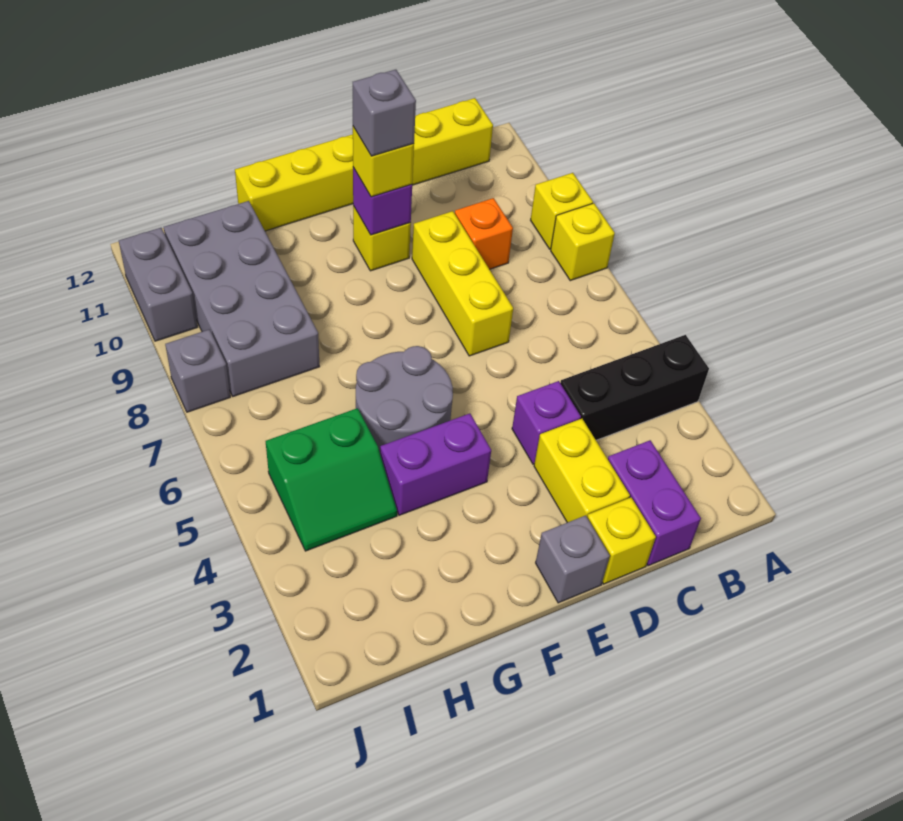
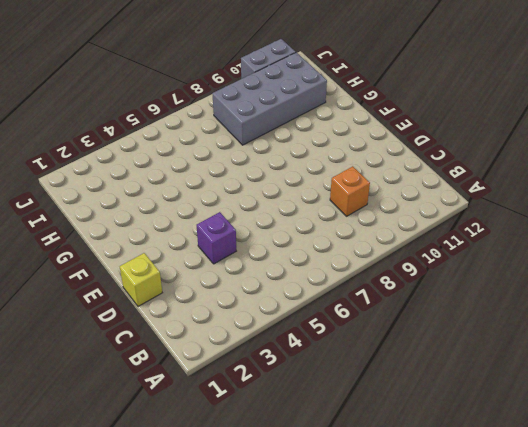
none -> black 1x3 brick [560,335,709,440]
none -> yellow 1x1 brick [551,203,615,281]
none -> yellow 1x1 brick [531,173,593,249]

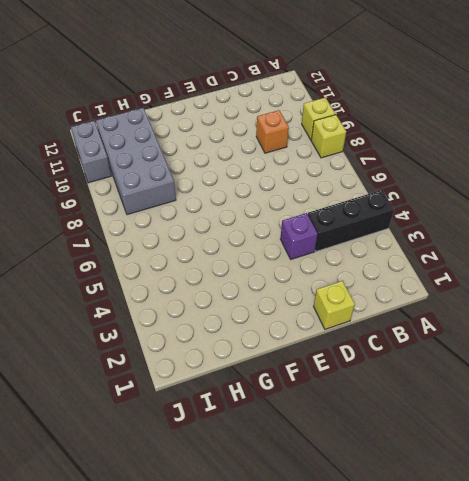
none -> yellow 1x6 brick [235,98,493,231]
none -> purple 1x2 brick [608,440,701,566]
none -> yellow 1x2 brick [534,419,630,523]

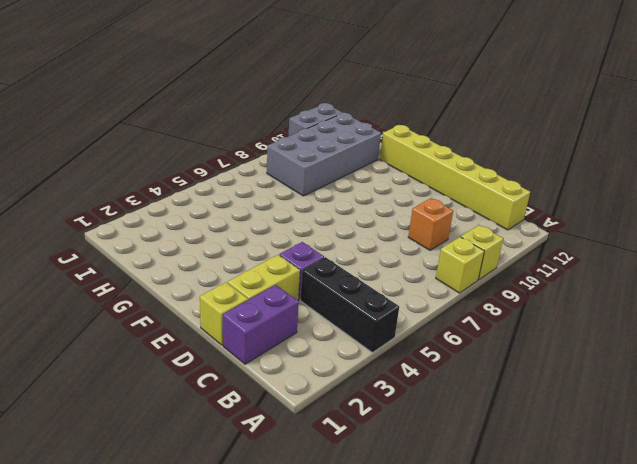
none -> yellow 1x3 brick [412,211,513,356]
none -> grey 1x1 brick [536,515,610,603]
none -> yellow 1x1 brick [353,206,411,271]

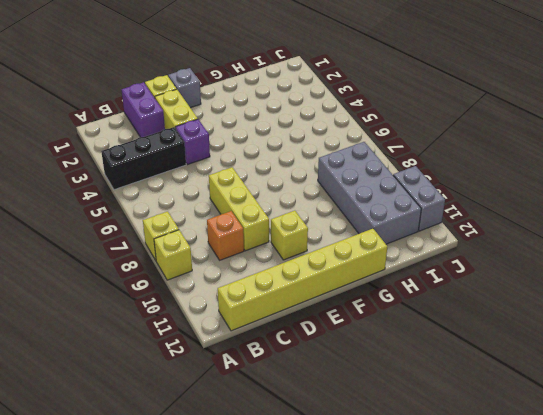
none -> purple 1x2 brick [380,414,491,515]
none -> grey 2x2 round brick [356,346,453,452]
none -> green 2x2 slope [266,408,397,551]

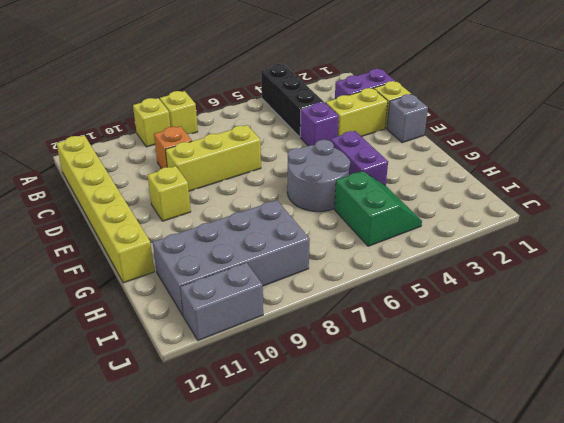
none -> grey 1x1 brick [165,329,230,412]
none -> purple 1x1 brick [353,167,412,235]
none -> yellow 1x1 brick [353,127,414,197]

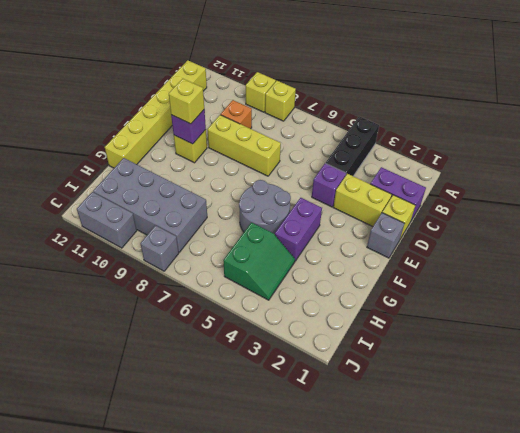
none -> grey 1x1 brick [353,70,416,156]

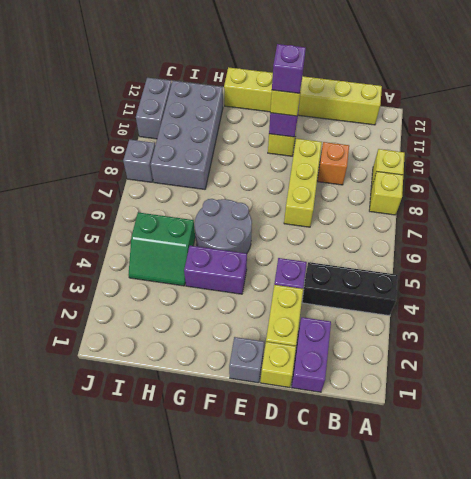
purple 1x1 brick [272,44,306,93] -> grey 1x1 brick [353,70,416,156]

